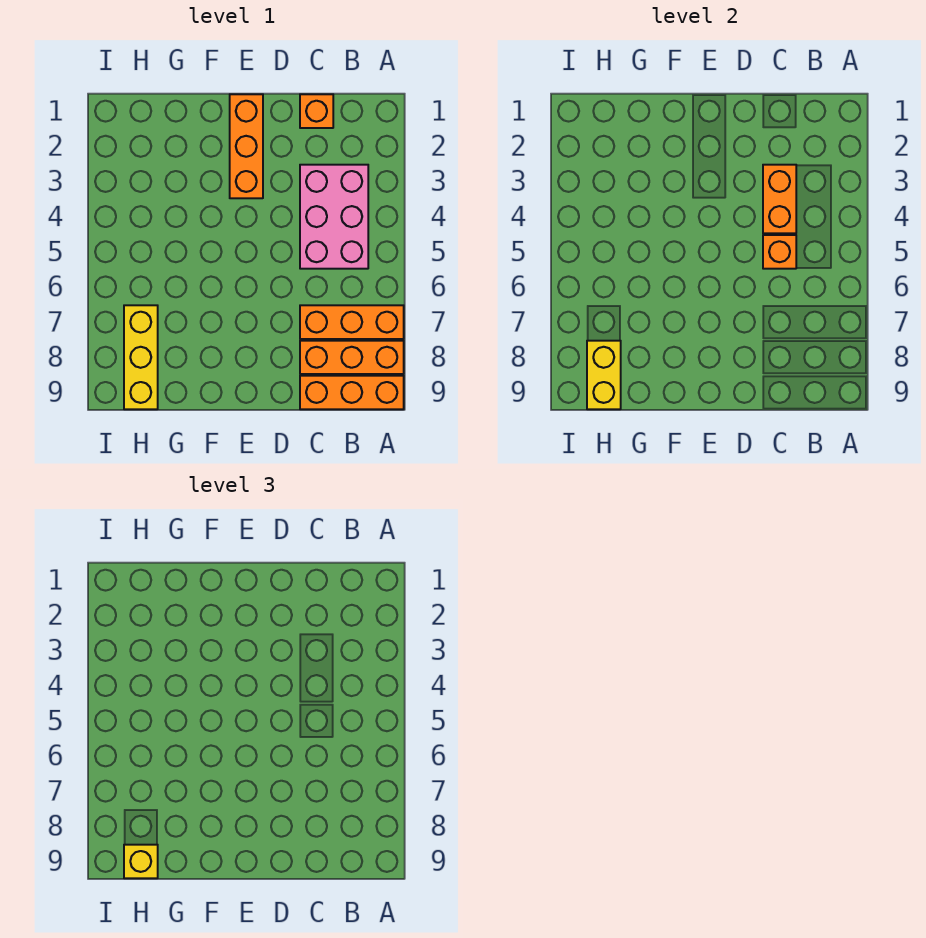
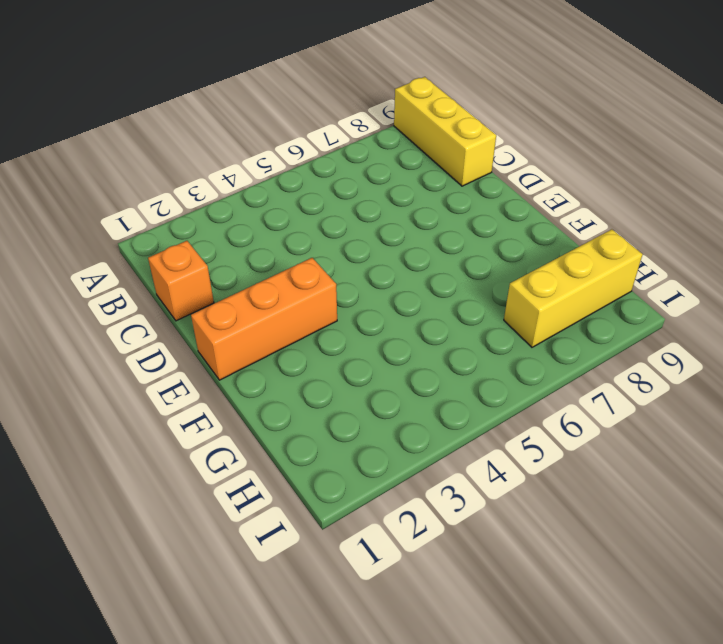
yellow 1x3 brick [394,77,496,186] -> orange 1x3 brick [300,376,404,409]
none -> orange 1x3 brick [300,305,404,339]
none -> orange 1x3 brick [300,341,404,374]

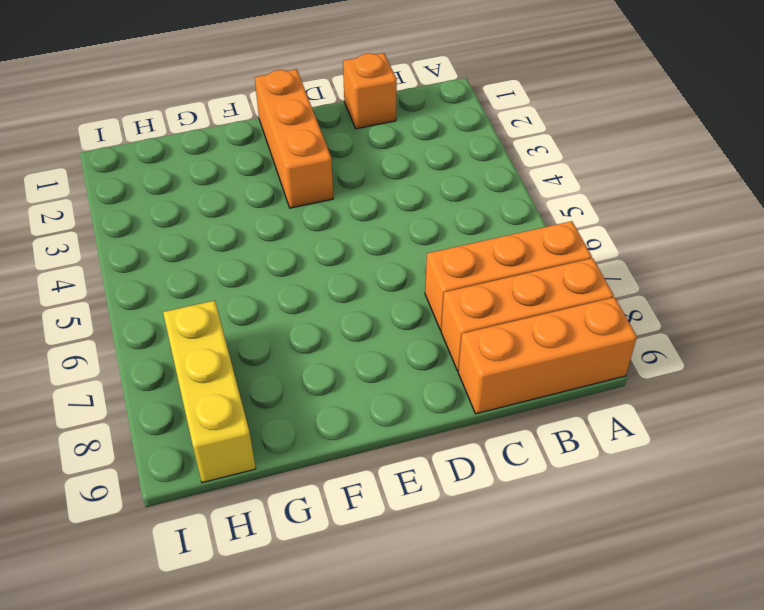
none -> pink 2x3 brick [300,165,368,269]
none -> orange 1x2 brick [763,165,796,233]

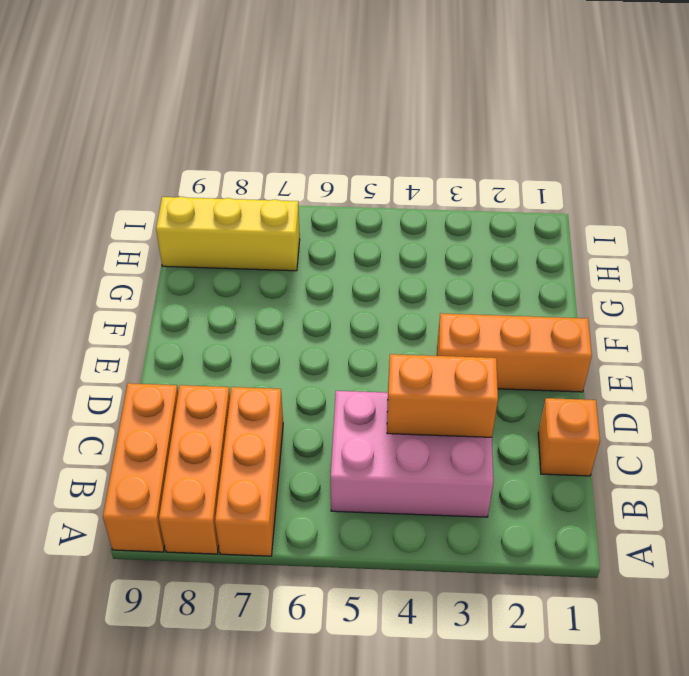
none -> orange 1x1 brick [763,235,796,269]
none -> yellow 1x2 brick [587,341,621,409]

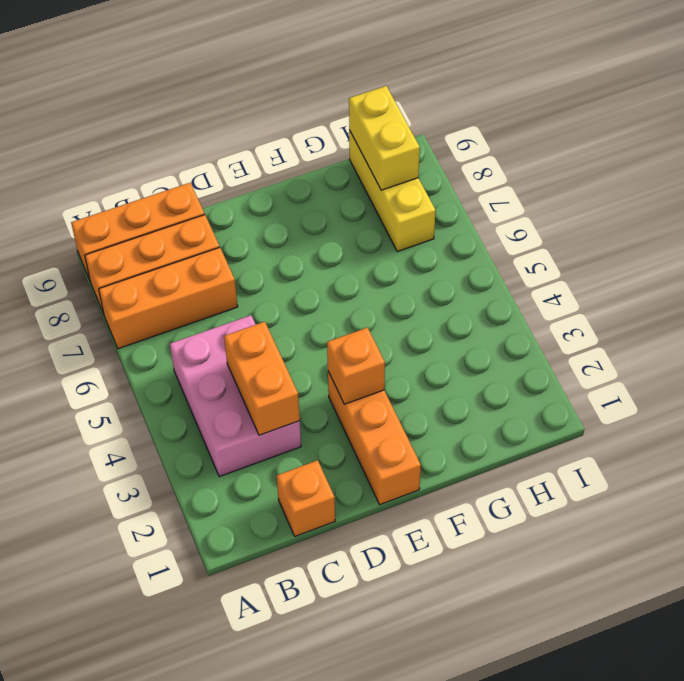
orange 1x1 brick [327,328,385,404] -> orange 1x1 brick moved to [763,235,796,269]
none -> yellow 1x1 brick [124,845,158,878]

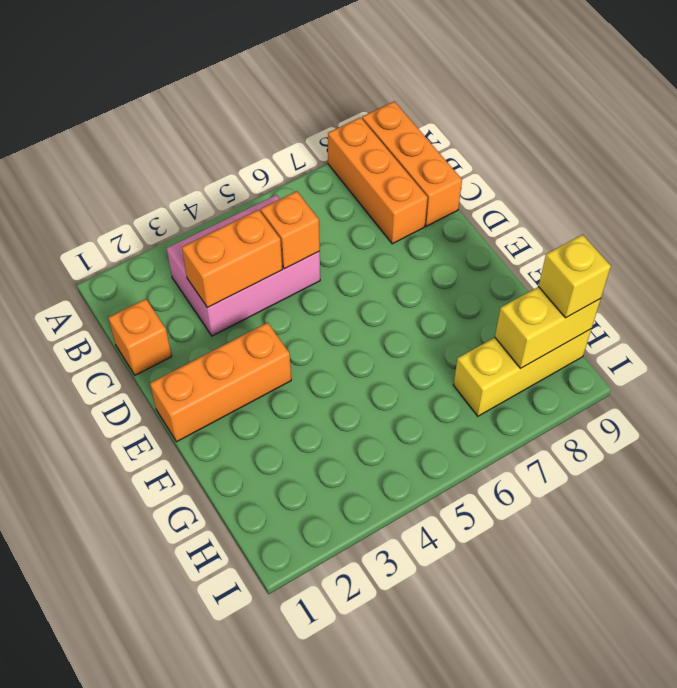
none -> orange 1x3 brick [300,305,404,339]

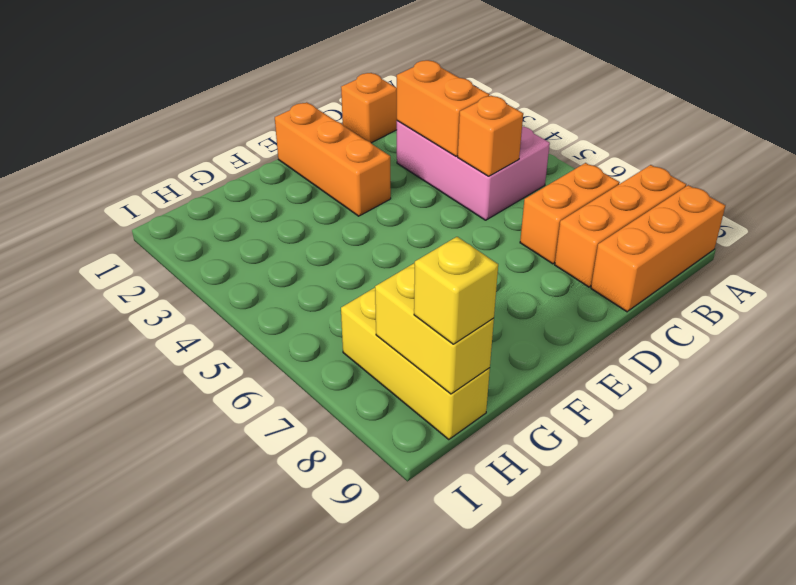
orange 1x2 brick [520,163,620,264] -> orange 1x3 brick [300,305,404,339]

